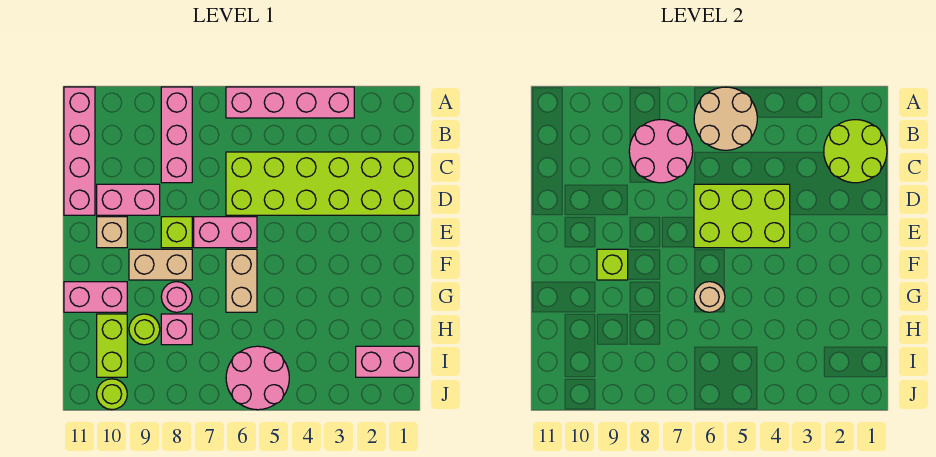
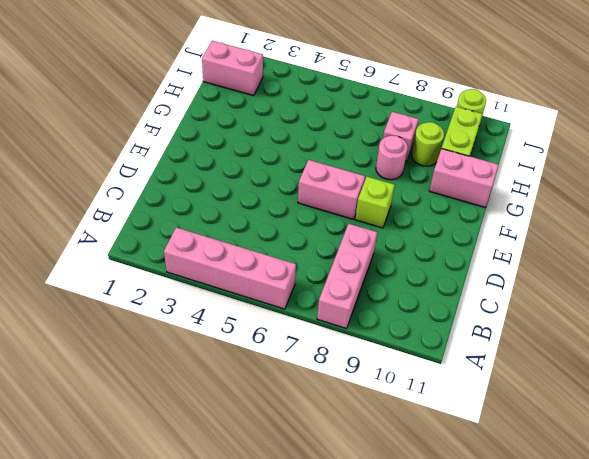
none -> pink 1x4 brick [64,87,95,215]
none -> lime 2x6 brick [226,152,419,215]
none -> pink 1x2 brick [97,184,160,215]

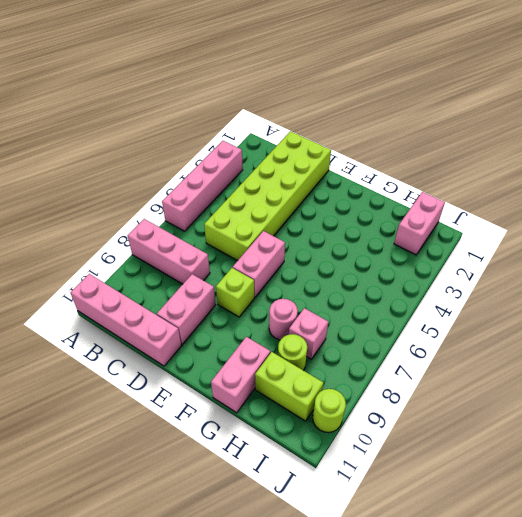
none -> tan 1x1 brick [97,217,127,248]
none -> tan 1x2 brick [226,249,257,312]
none -> tan 1x2 brick [129,249,192,280]

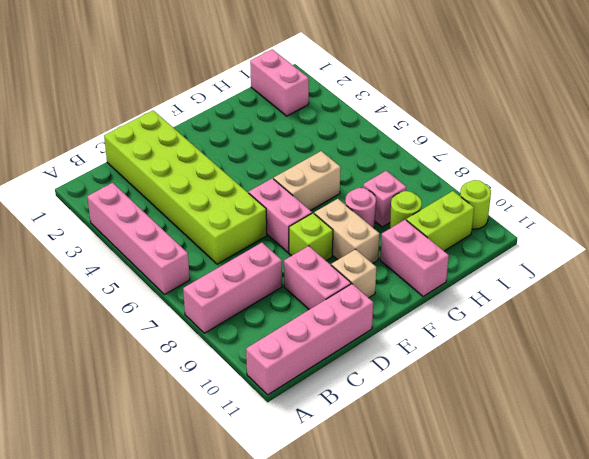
none -> pink 2x2 round brick [226,346,289,410]
none -> tan 2x2 round brick [694,87,757,150]
none -> lime 2x2 round brick [824,120,887,183]

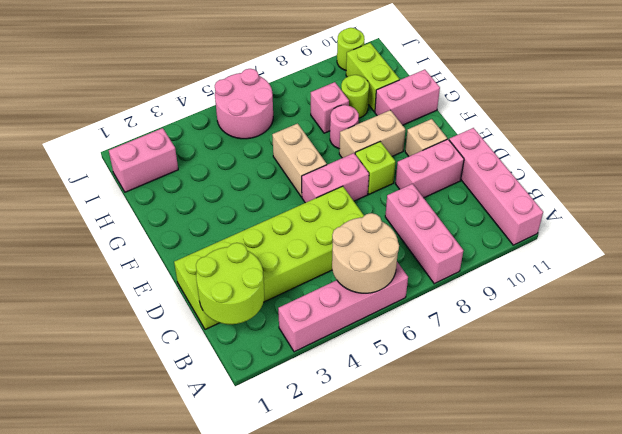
none -> pink 2x2 round brick [629,120,693,183]
none -> lime 2x3 brick [694,184,790,248]
none -> lime 1x1 brick [597,249,628,280]

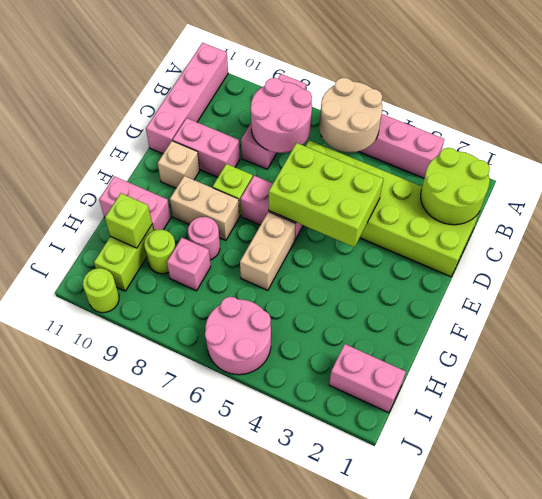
lime 1x1 brick [105,193,152,248] -> lime 1x1 brick moved to [597,249,628,280]
none -> tan 1x1 round brick [694,282,725,312]

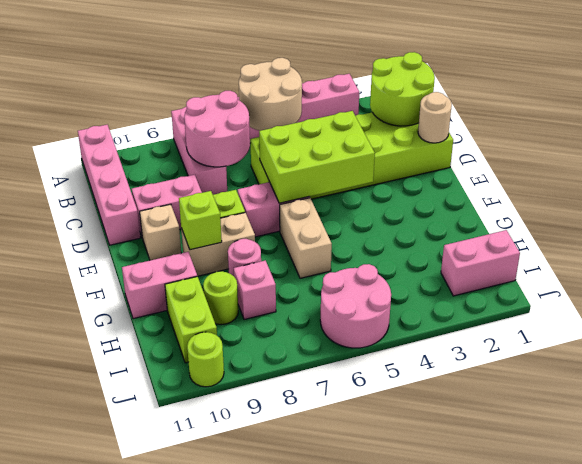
tan 1x1 round brick [418,92,452,143] -> tan 1x1 round brick moved to [694,282,725,312]

